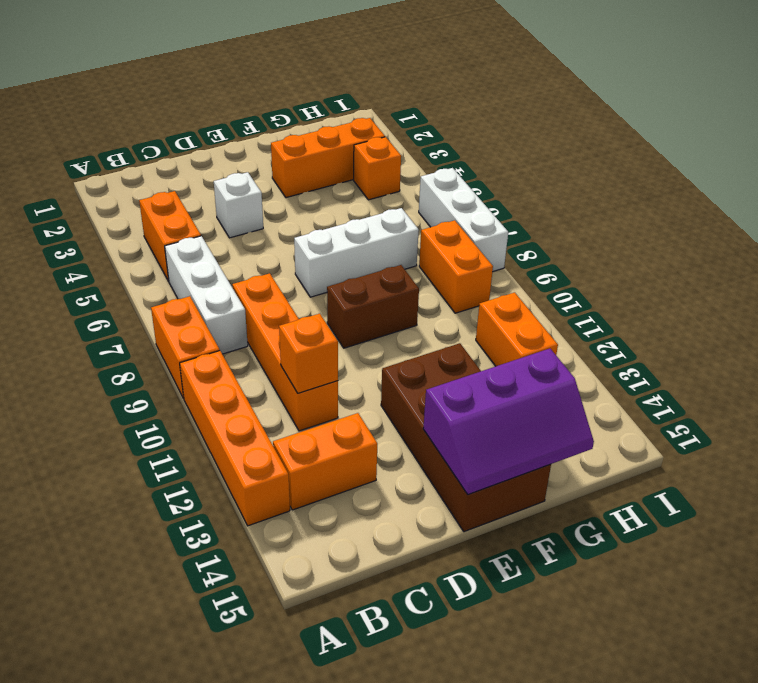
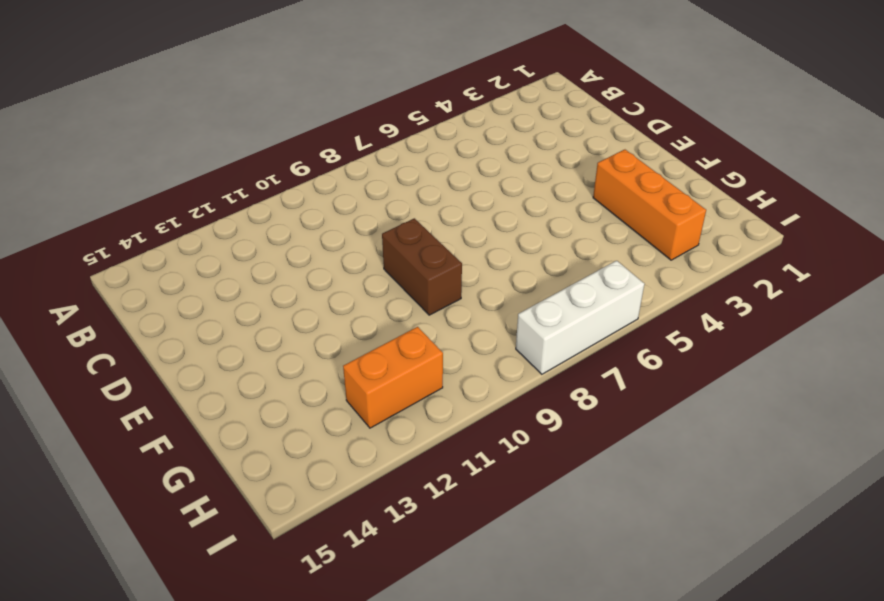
none -> orange 1x2 brick [151,296,220,399]
none -> orange 1x4 brick [180,351,290,526]
none -> orange 1x2 brick [139,191,201,281]

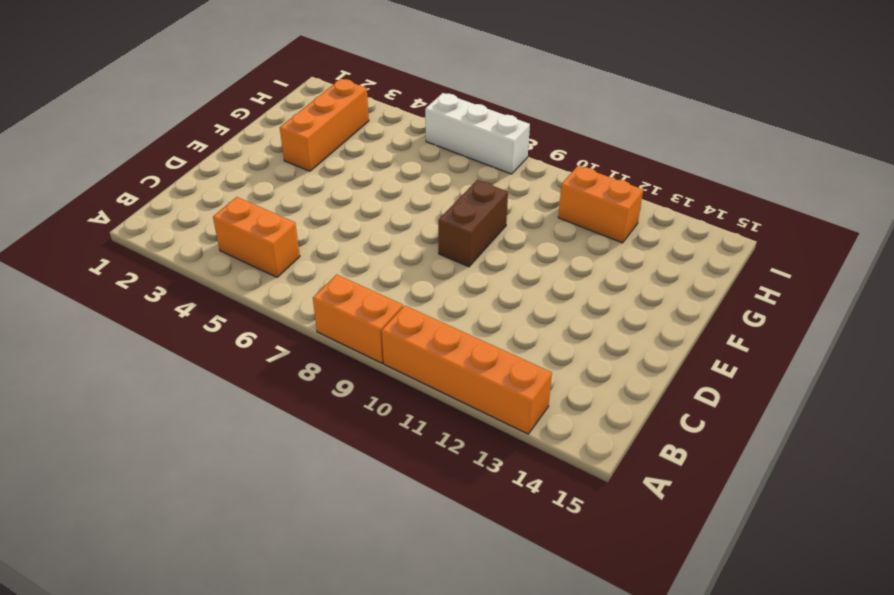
none -> white 1x3 brick [165,236,248,354]
none -> orange 1x2 brick [273,413,377,510]
none -> orange 1x4 brick [232,273,338,431]

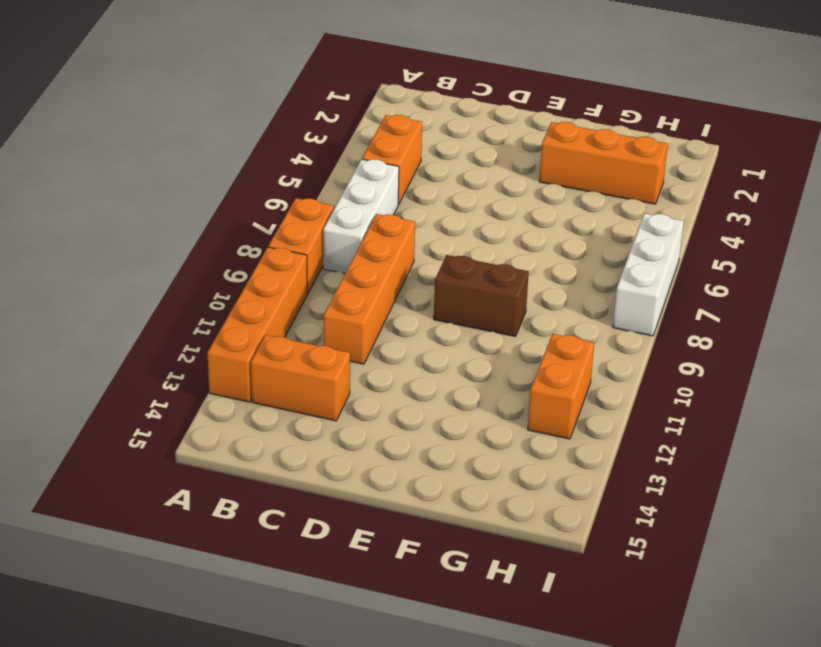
none -> white 1x1 brick [214,172,263,238]
none -> white 1x3 brick [294,208,419,297]
none -> brown 2x4 brick [381,343,551,532]

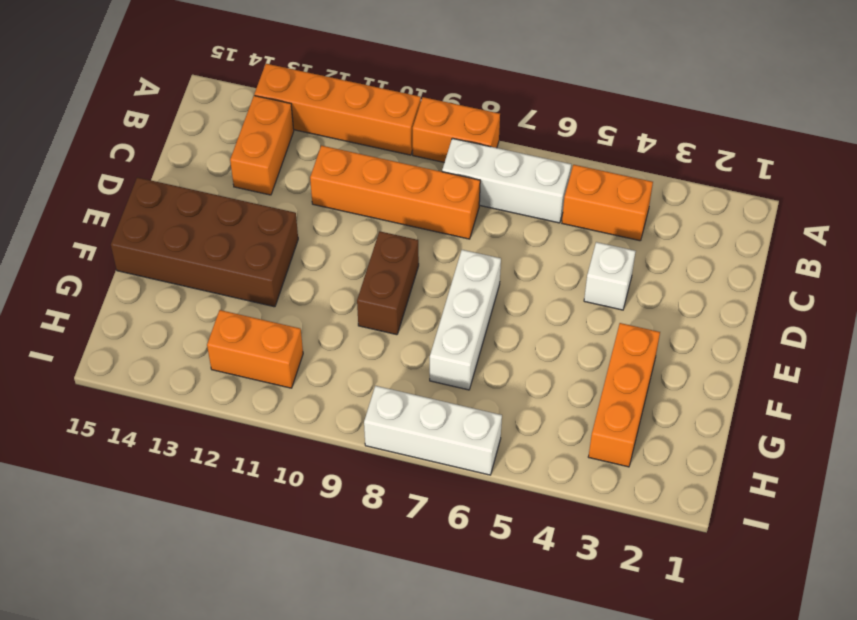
none -> orange 1x1 brick [354,137,401,200]
none -> orange 1x2 brick [419,220,493,313]
none -> orange 1x1 brick [279,314,338,393]

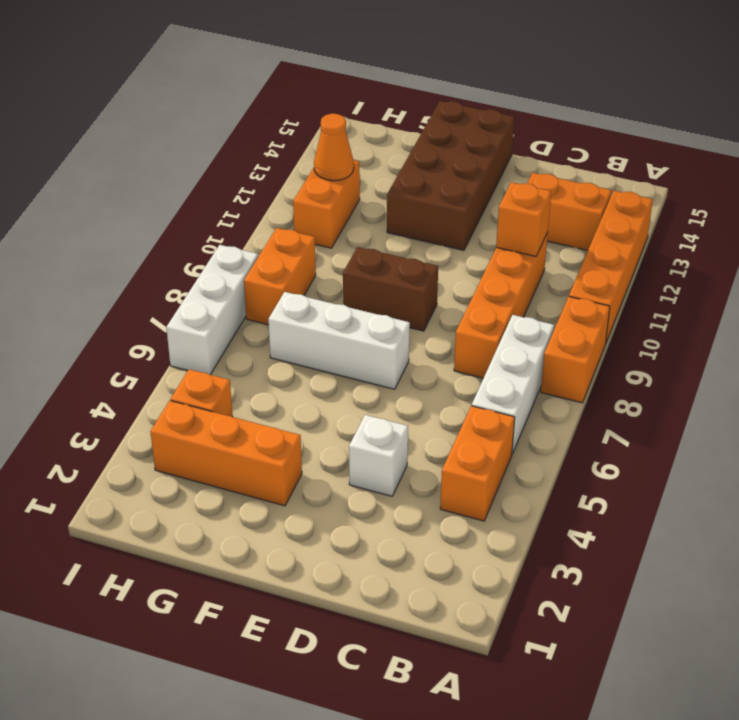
orange 1x1 cone [314,114,354,181] -> none
none -> purple 2x3 slope [423,349,594,495]

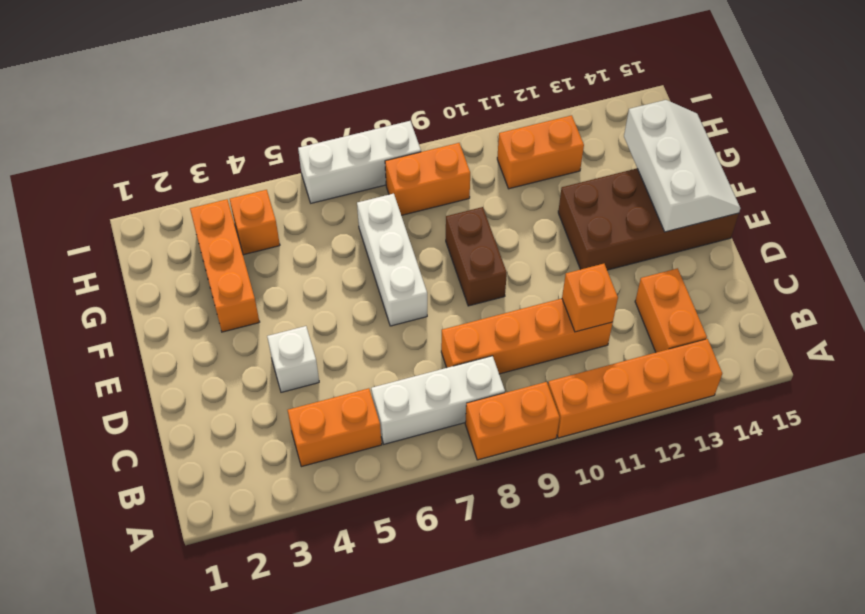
white 2x3 slope [624,100,740,232] -> purple 2x3 slope [423,349,594,495]

